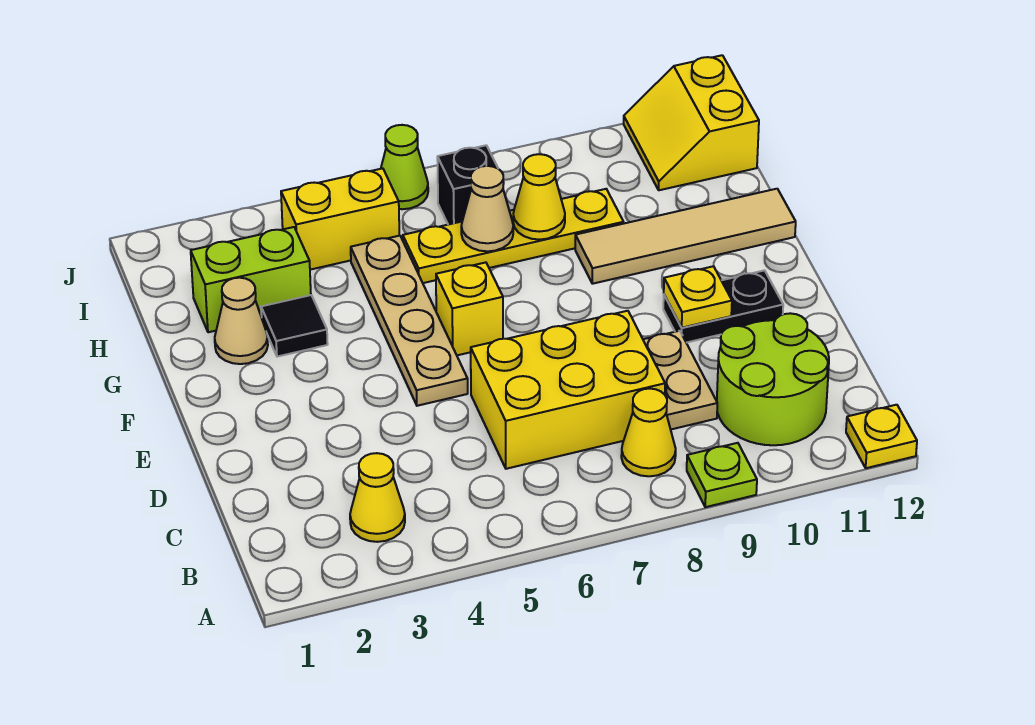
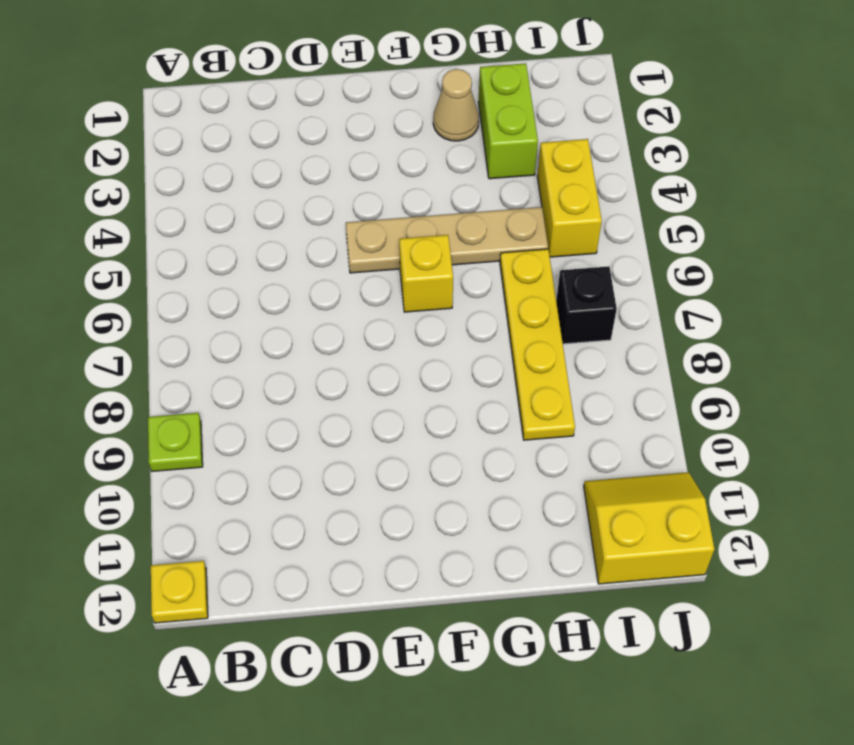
none -> yellow 1x1 cone [350,453,405,542]
none -> yellow 1x1 cone [621,389,676,476]
none -> lime 2x2 round brick [717,313,829,445]

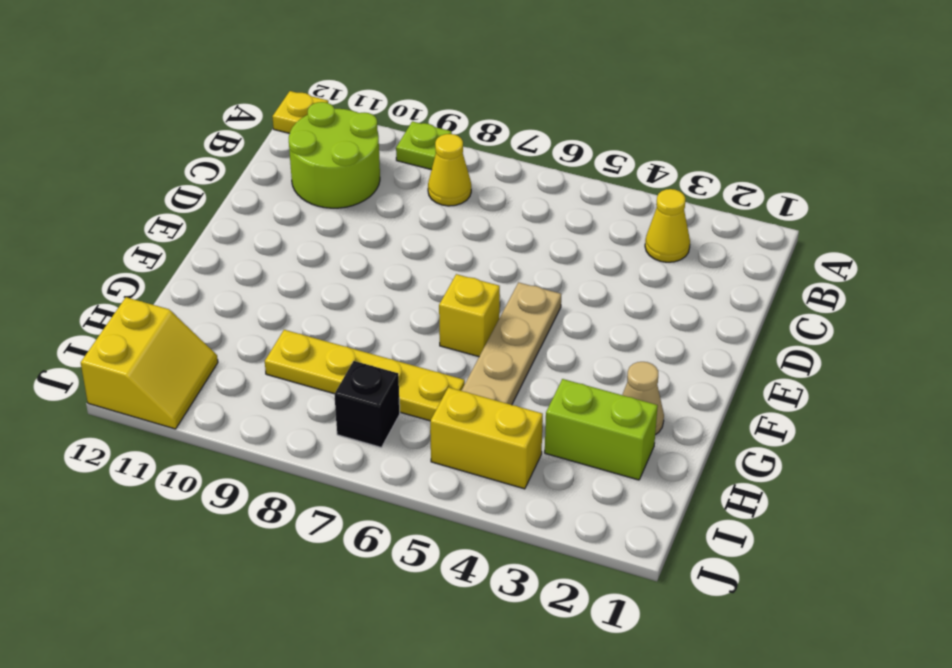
none -> yellow 2x3 brick [471,311,665,469]
none -> tan 1x2 plate [643,331,717,429]
none -> black 1x2 plate [663,270,783,343]

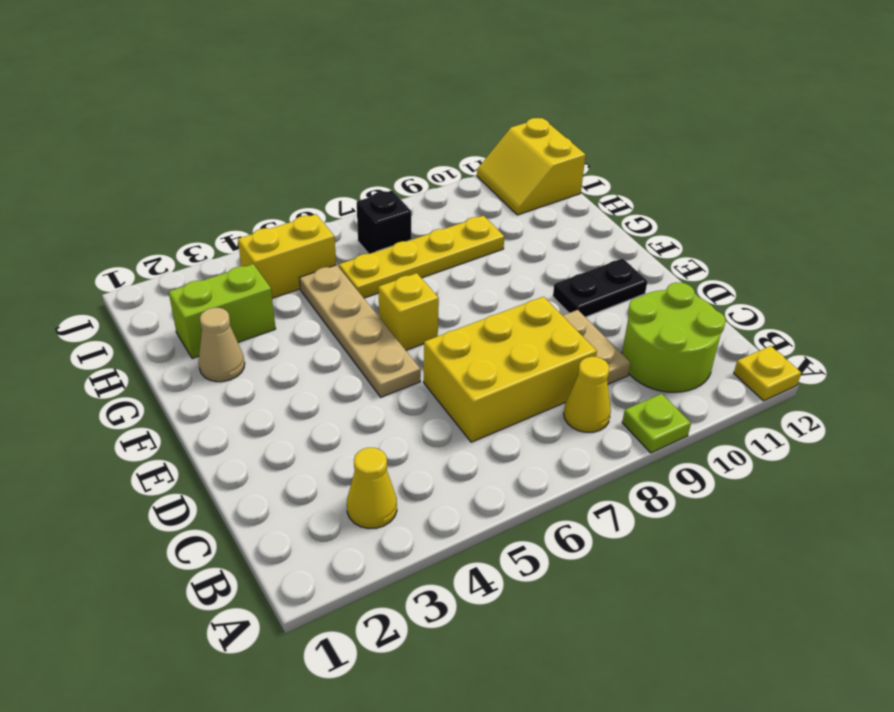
none -> black 1x1 tile [261,295,328,357]
none -> tan 1x4 tile [575,189,796,284]
none -> lime 1x1 cone [381,125,428,209]

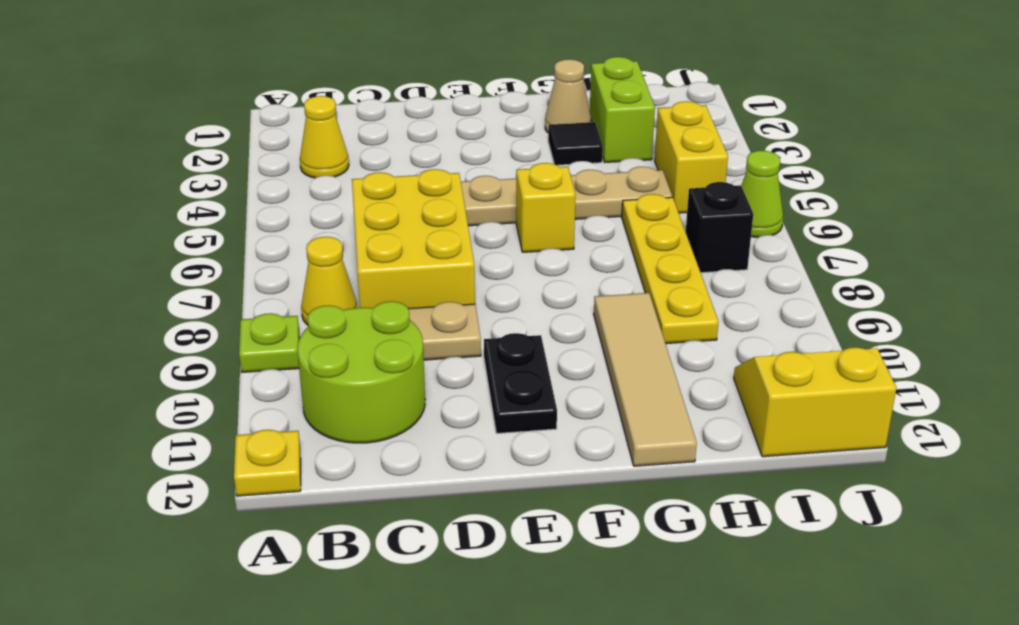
none -> yellow 1x1 plate [664,266,732,328]
none -> tan 1x1 cone [461,166,513,251]
none -> yellow 1x1 cone [513,154,565,240]

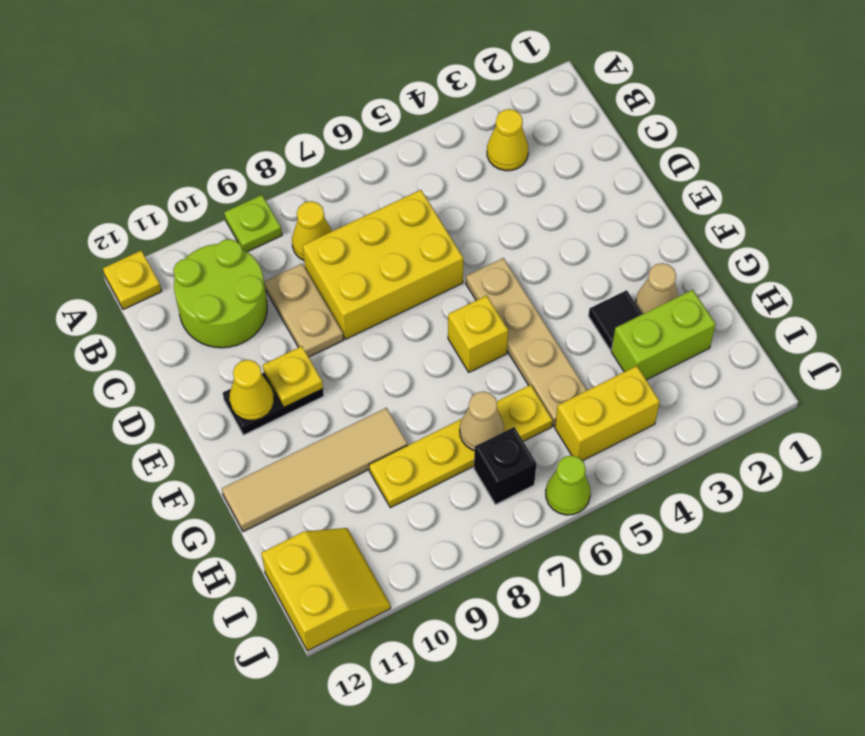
yellow 1x1 cone [229,360,274,420] -> yellow 1x1 cone moved to [513,154,565,240]

